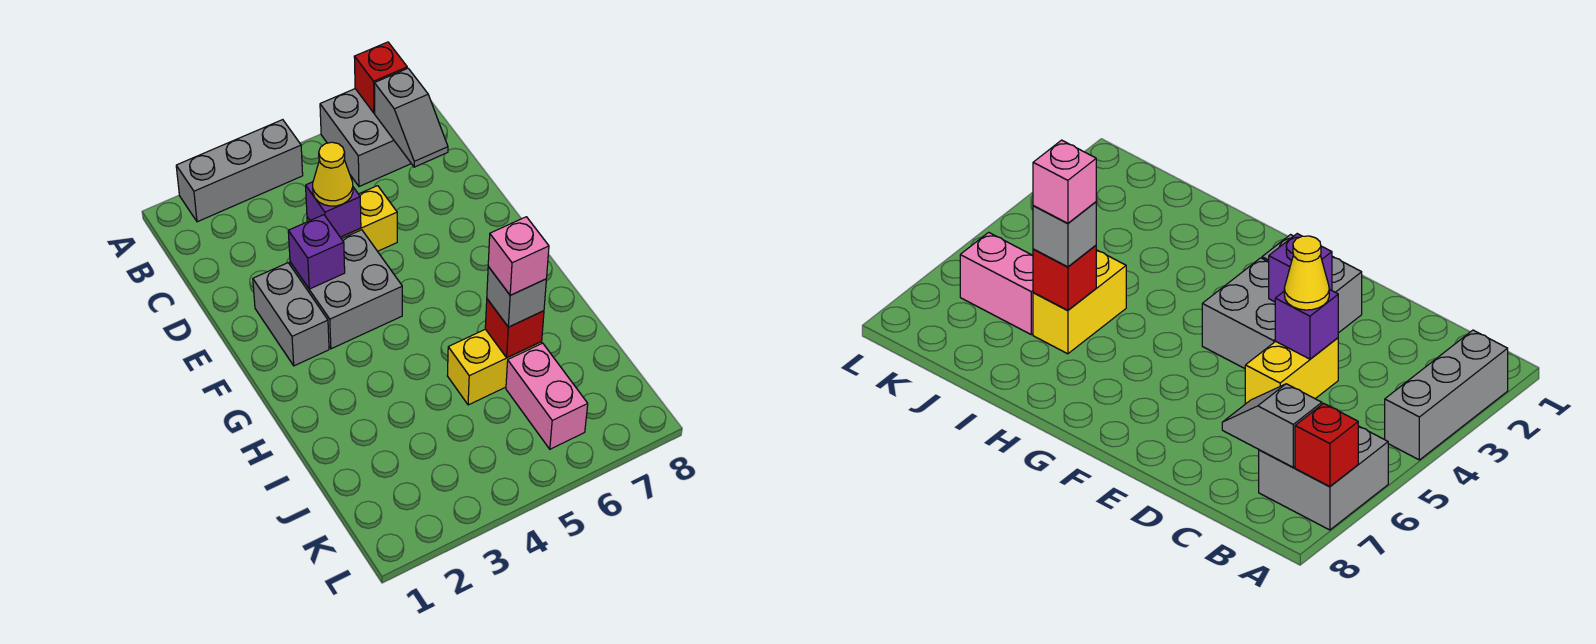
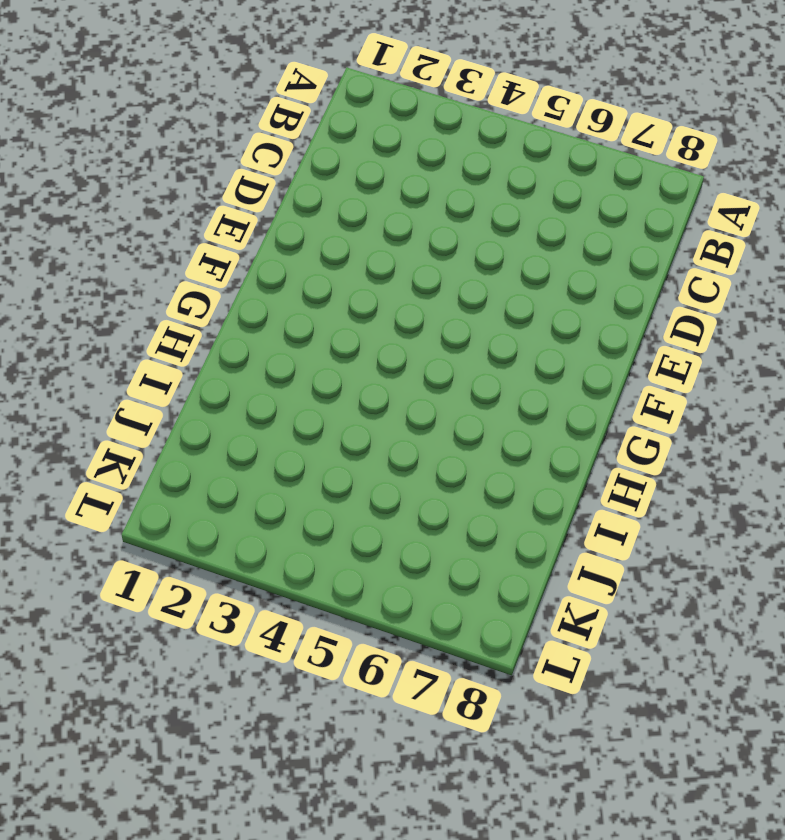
none -> grey 1x3 brick [176,120,303,222]
none -> grey 2x2 brick [320,89,411,187]
none -> yellow 1x2 brick [307,186,397,251]

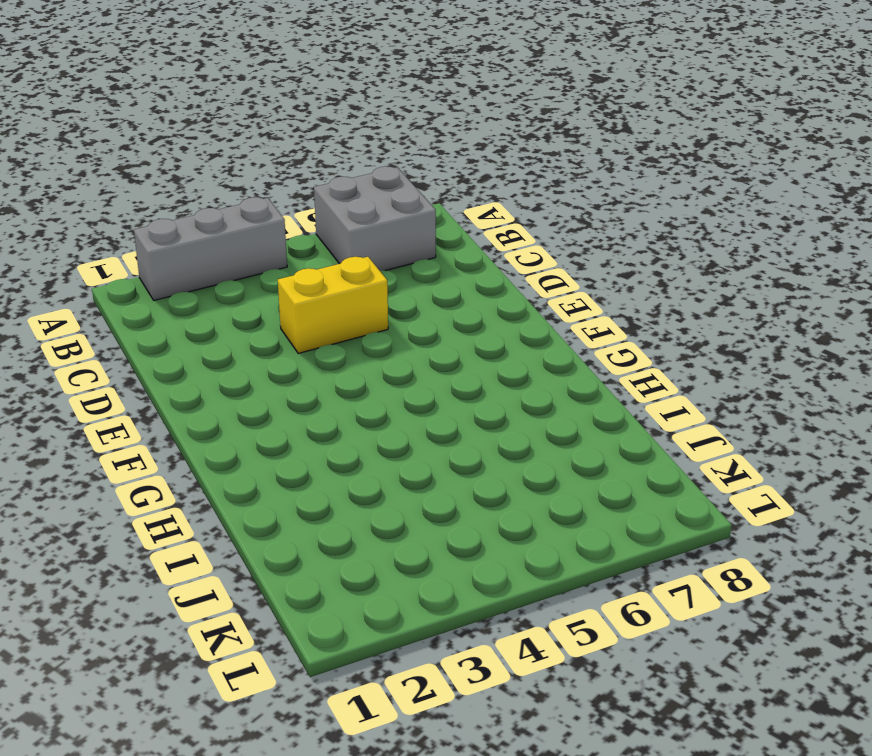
none -> grey 1x2 brick [253,263,329,366]
none -> grey 2x2 brick [290,230,402,349]
none -> yellow 1x2 brick [447,329,542,405]

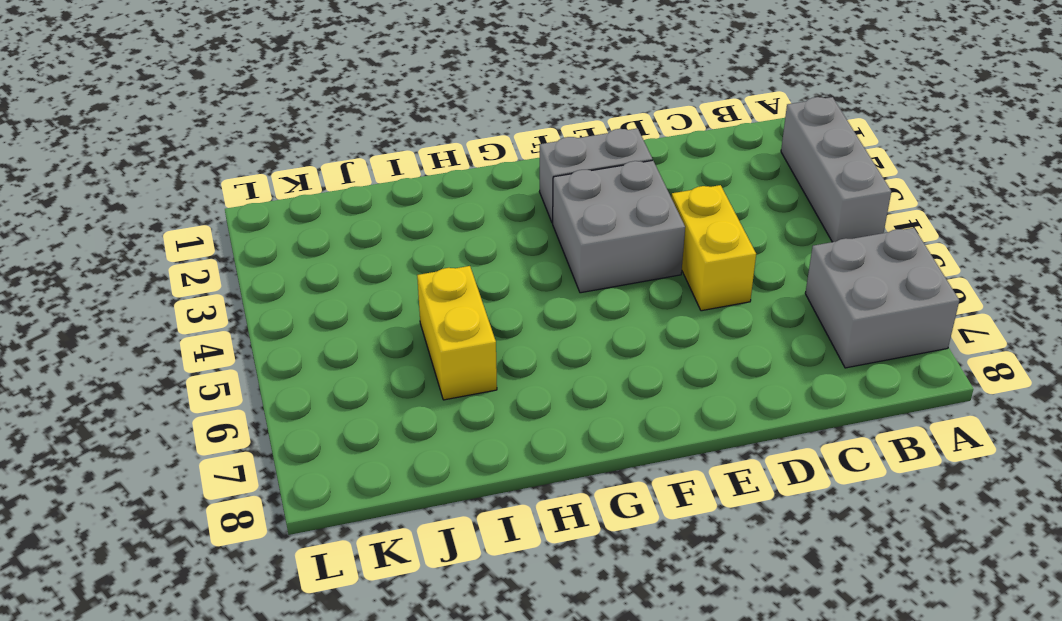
none -> pink 1x2 brick [506,343,588,449]
none -> red 1x1 brick [354,42,407,113]
none -> grey 1x2 slope [374,68,448,167]

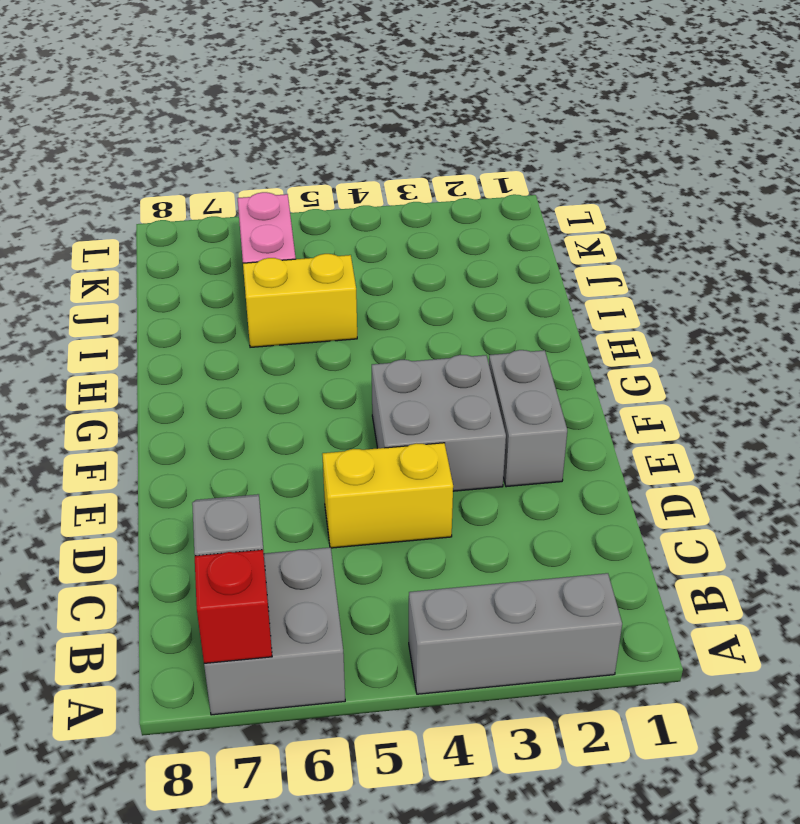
none -> purple 1x1 brick [306,182,361,237]
none -> purple 1x1 brick [288,215,345,289]
none -> red 1x1 brick [485,299,544,358]

